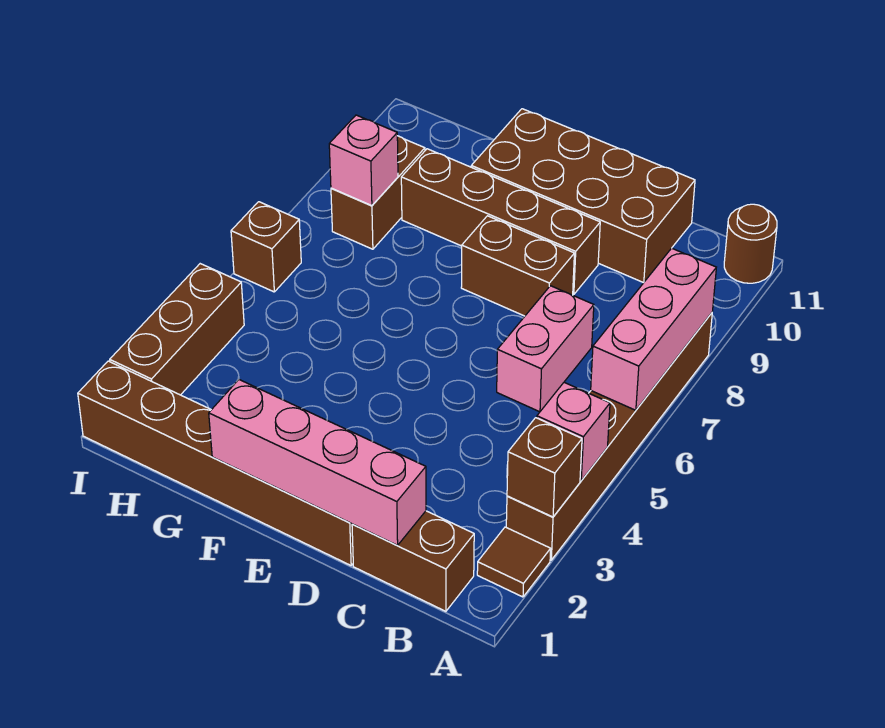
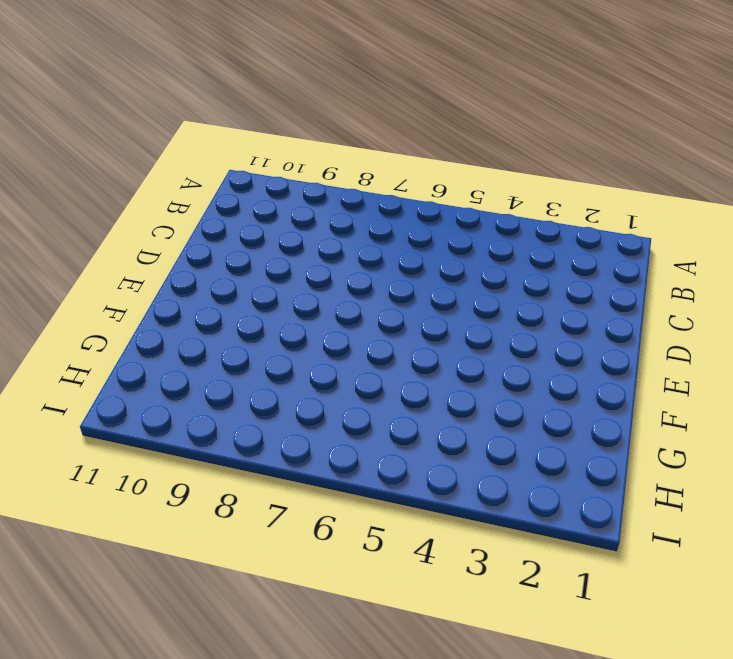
none -> brown 1x1 tile [477,527,551,597]
none -> brown 1x6 brick [506,313,712,560]
none -> brown 1x1 round brick [724,204,777,283]

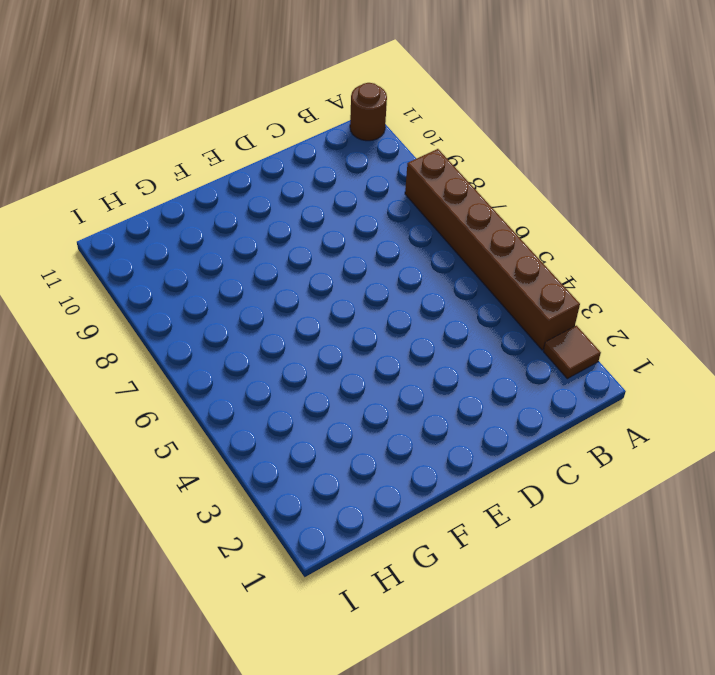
none -> brown 1x2 brick [352,511,474,611]
none -> pink 1x2 brick [497,286,594,412]
none -> brown 2x4 brick [471,109,695,283]

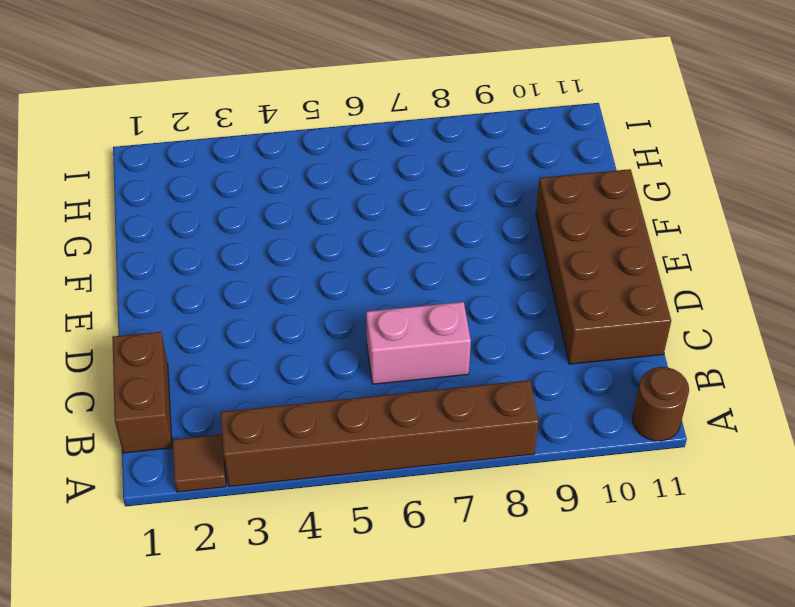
none -> brown 1x6 brick [78,361,353,565]
none -> brown 1x2 brick [461,216,574,316]
none -> brown 1x4 brick [401,149,600,295]

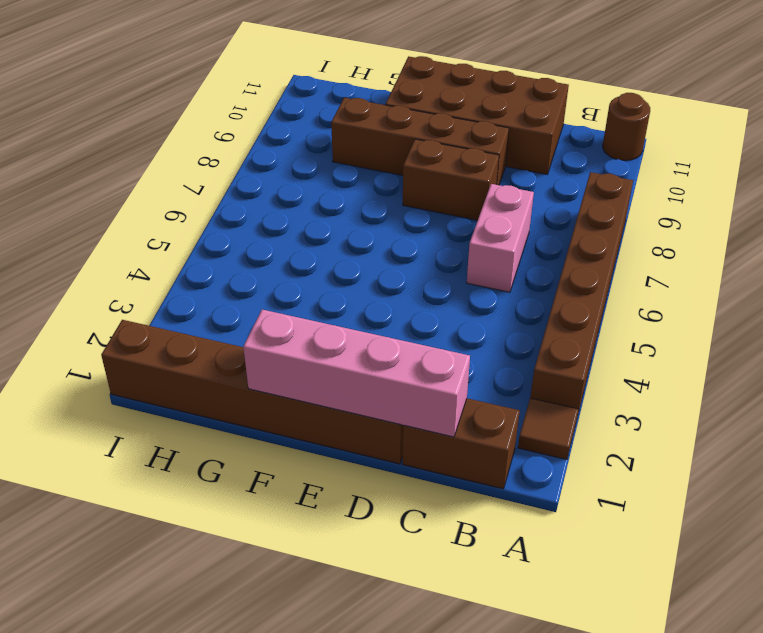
none -> brown 1x2 brick [331,136,425,249]
none -> brown 1x3 brick [110,264,244,395]
none -> brown 1x1 brick [231,202,301,292]

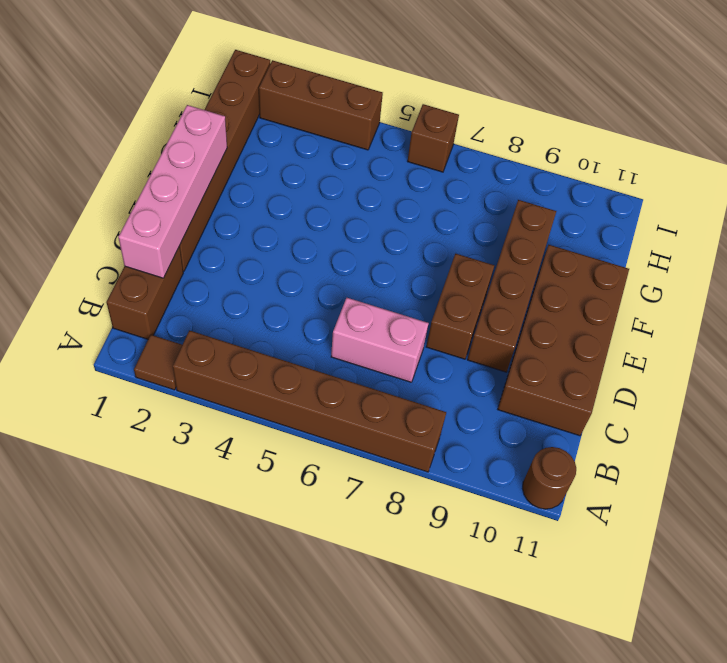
none -> brown 1x2 brick [331,136,425,249]
none -> brown 1x1 brick [507,418,582,517]
none -> pink 1x1 brick [537,383,610,481]

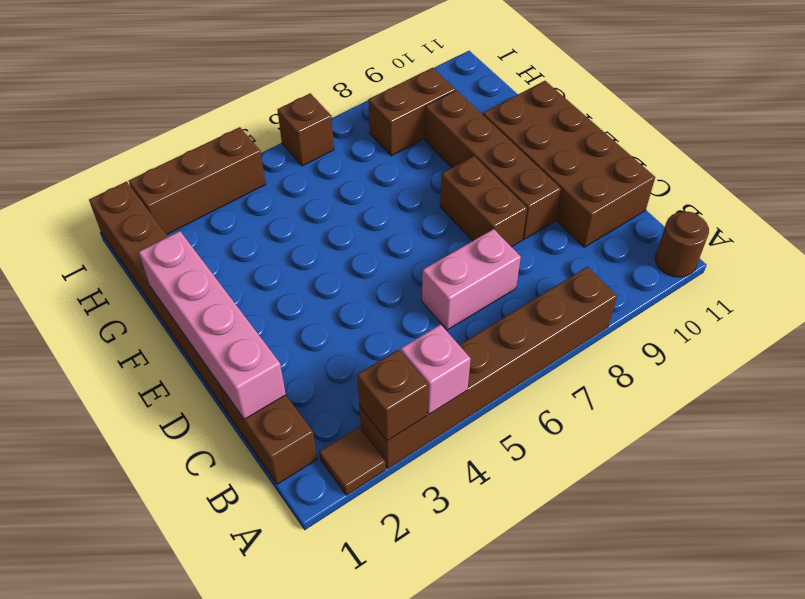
none -> pink 1x3 brick [591,248,716,410]
none -> pink 1x1 brick [329,115,398,206]

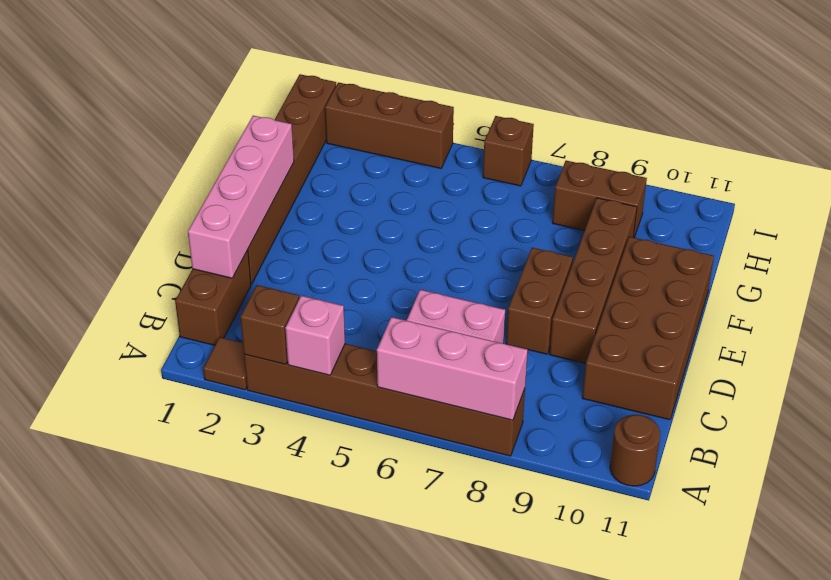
none -> pink 1x1 brick [329,115,398,206]

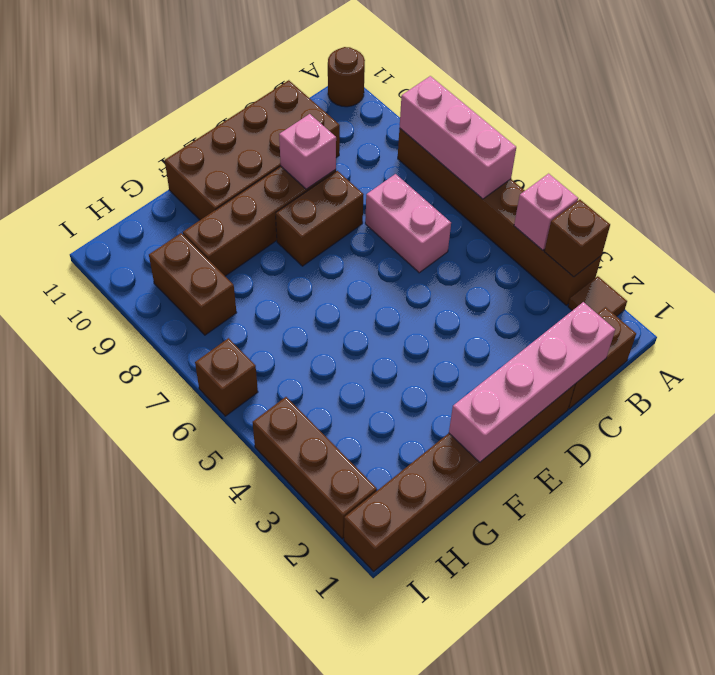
pink 1x1 brick [279,114,336,189] -> pink 1x1 brick moved to [329,115,398,206]

